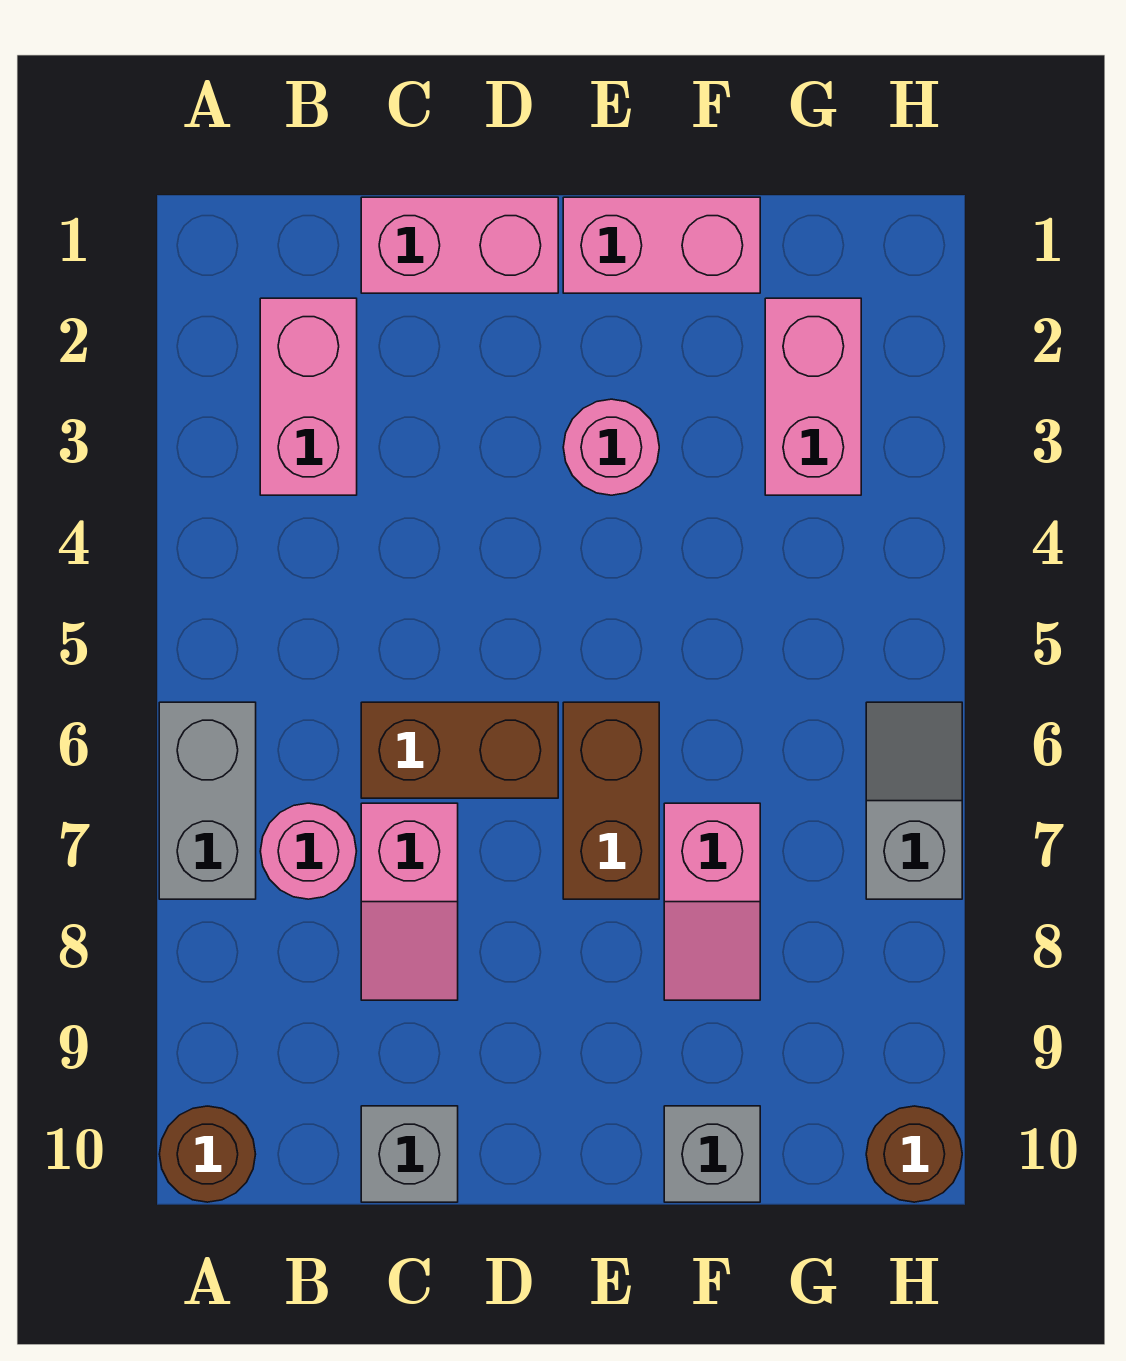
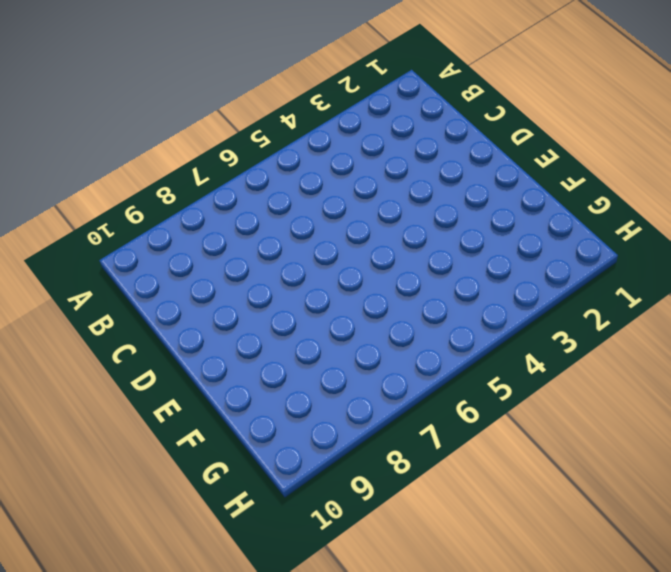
none -> grey 1x2 brick [159,702,256,899]
none -> brown 1x1 round brick [159,1106,256,1202]
none -> pink 1x2 brick [260,298,357,495]

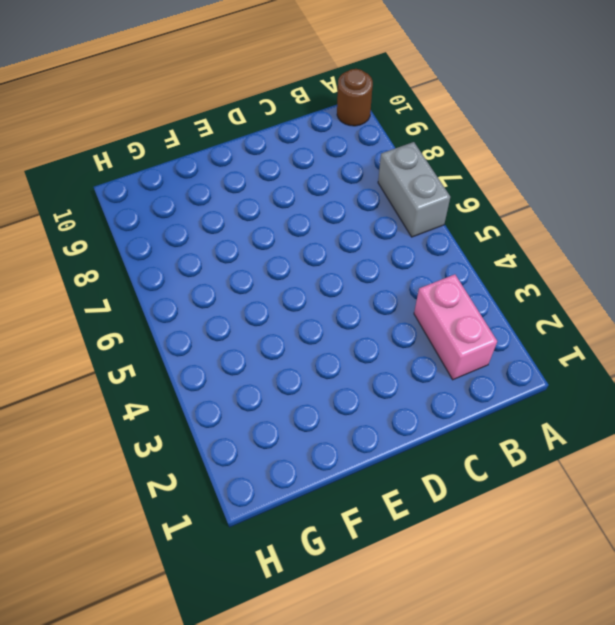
none -> pink 1x1 round brick [260,803,356,899]
none -> pink 1x2 brick [361,197,558,293]
none -> brown 1x2 brick [361,702,558,798]

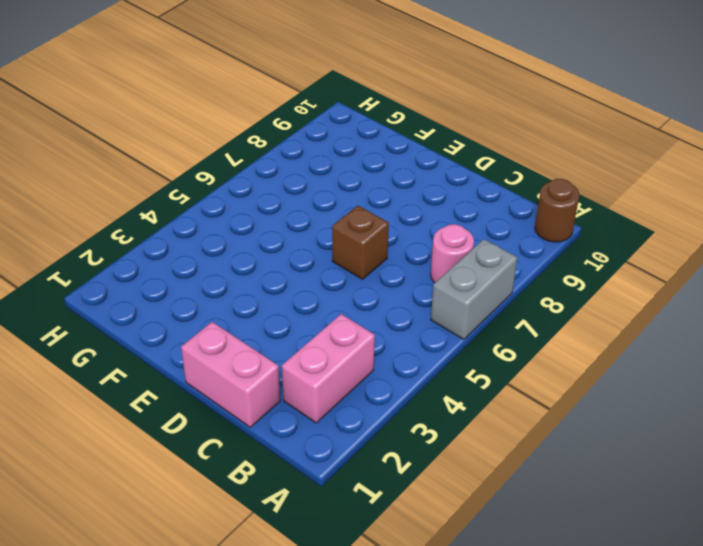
brown 1x1 brick [332,206,389,279] -> brown 1x2 brick [361,702,558,798]
none -> pink 1x2 slope [361,803,458,1000]
none -> grey 1x1 brick [361,1106,458,1202]
none -> pink 1x2 brick [563,197,760,293]

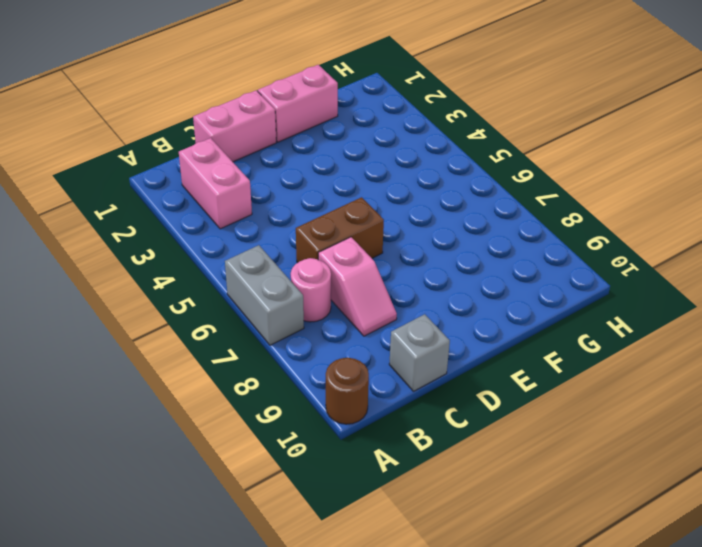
none -> pink 1x1 round brick [563,399,659,495]
none -> brown 1x2 brick [563,702,659,899]
none -> pink 1x2 slope [664,803,760,1000]

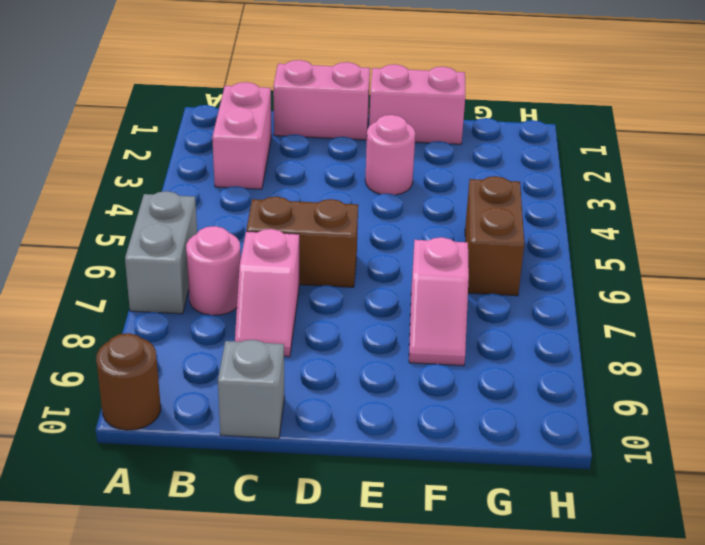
brown 1x2 brick [465,176,524,296] -> brown 1x2 brick moved to [563,702,659,899]
none -> grey 1x1 brick [664,1106,760,1202]
none -> pink 1x2 brick [765,298,861,495]
none -> grey 1x2 slope [866,702,962,899]

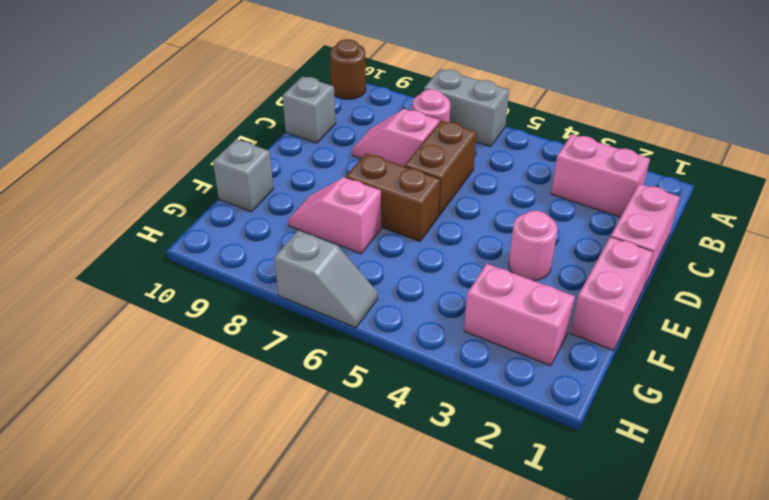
none -> brown 1x1 round brick [866,1106,962,1202]

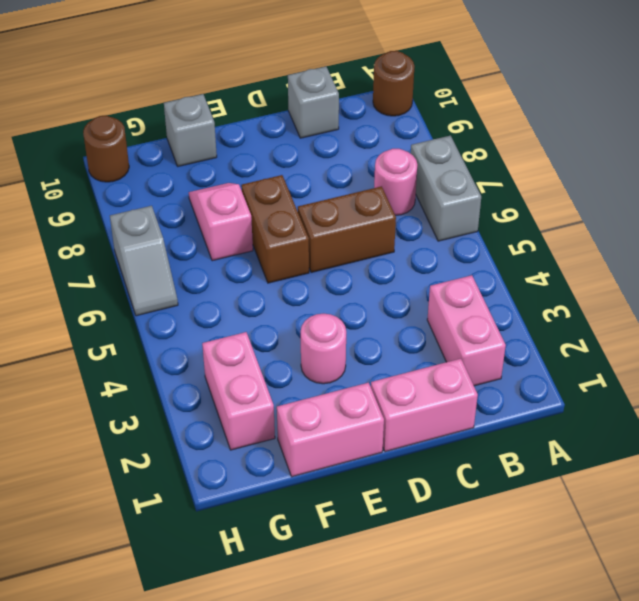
none -> pink 1x2 slope [361,803,458,1000]

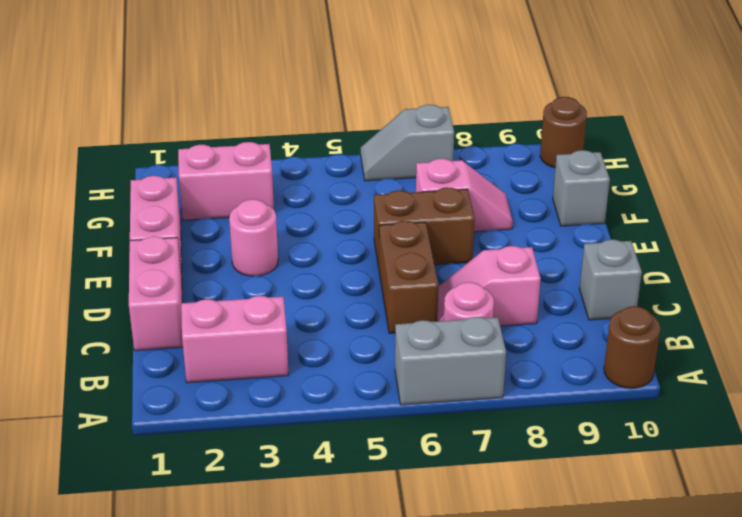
pink 1x2 slope [437,246,541,326] -> pink 1x2 slope turned to [361,803,458,1000]

